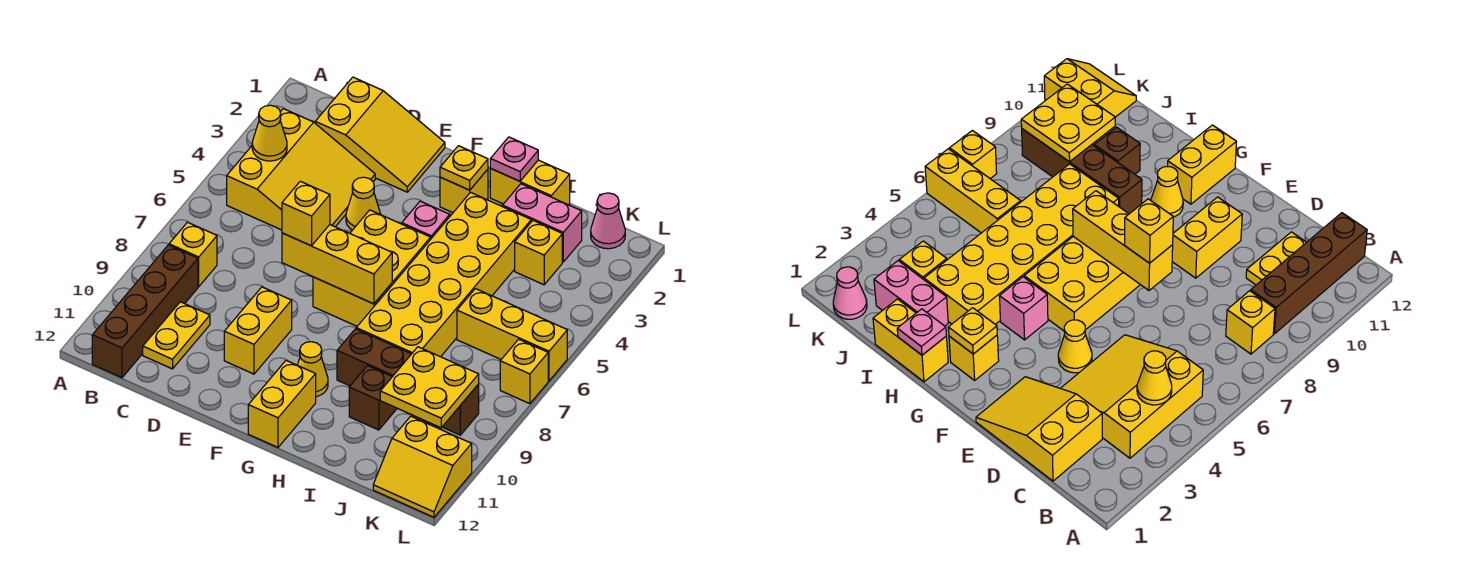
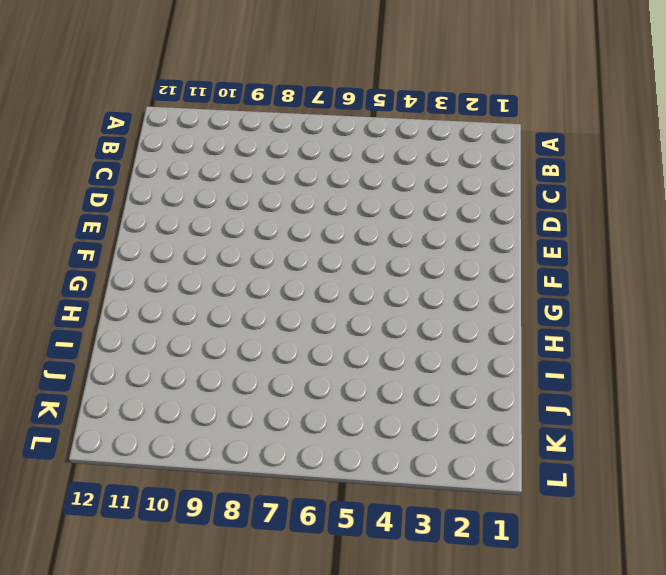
none -> yellow 3x3 slope [227,109,375,230]
none -> yellow 1x1 brick [169,222,217,287]
none -> brown 1x4 brick [92,245,198,378]

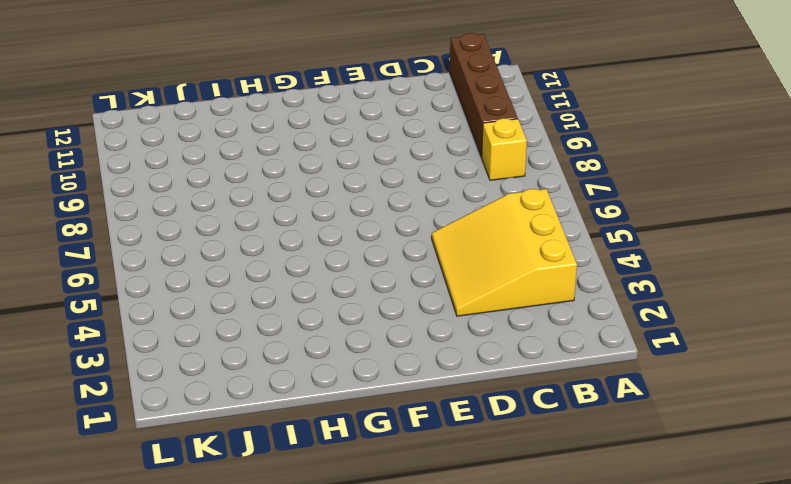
none -> yellow 2x3 slope [315,77,445,192]
none -> yellow 1x2 plate [143,302,210,369]
none -> yellow 1x1 cone [346,177,381,230]

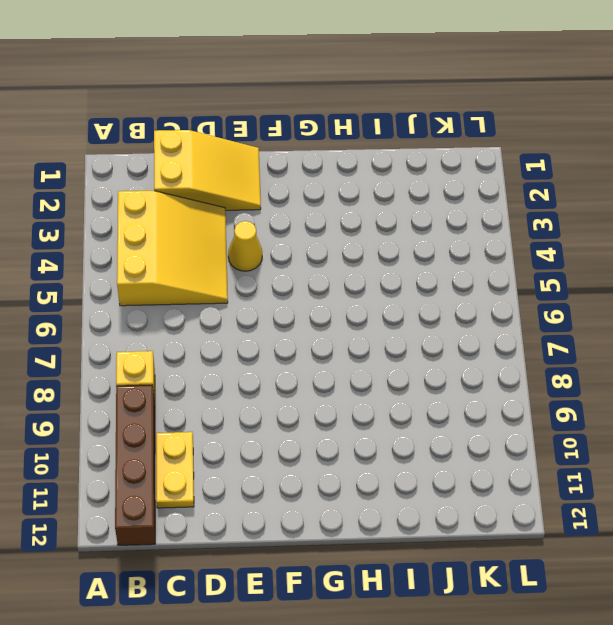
none -> yellow 1x2 brick [224,287,292,374]
none -> yellow 2x3 brick [313,210,431,326]
none -> yellow 1x1 brick [440,169,488,213]

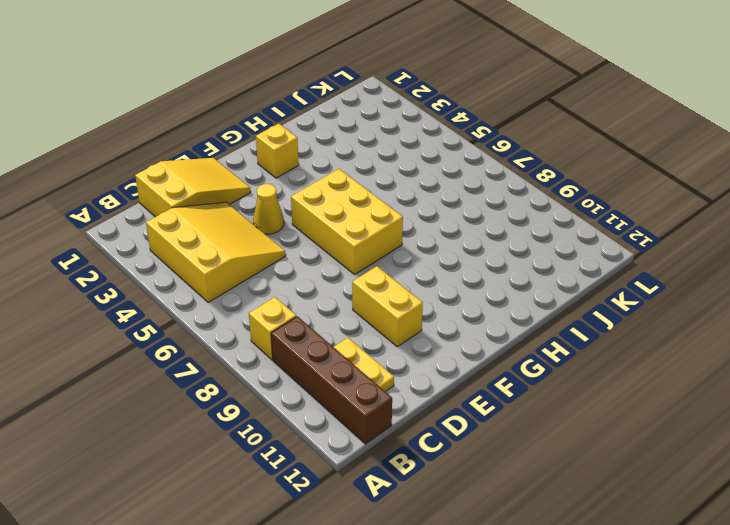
none -> pink 1x1 brick [402,201,450,238]
none -> yellow 1x1 cone [298,342,328,397]
none -> yellow 1x2 brick [248,361,316,447]

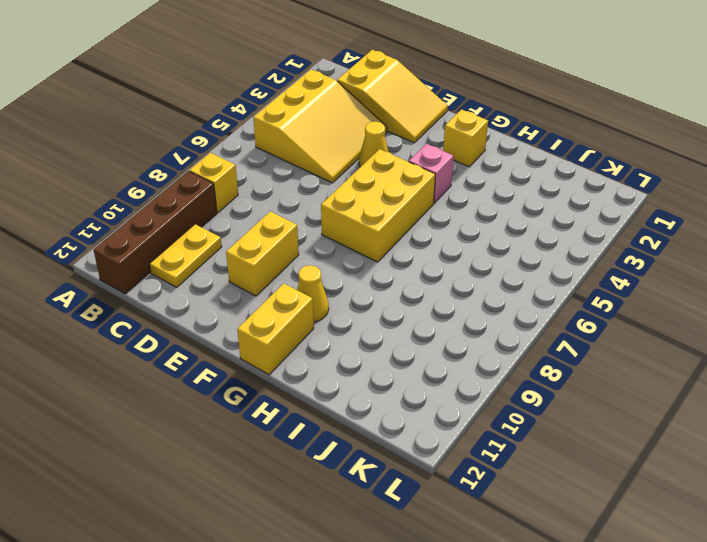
none -> yellow 1x2 brick [490,160,570,205]
none -> yellow 2x6 brick [356,193,531,357]
none -> brown 1x4 brick [337,329,479,435]

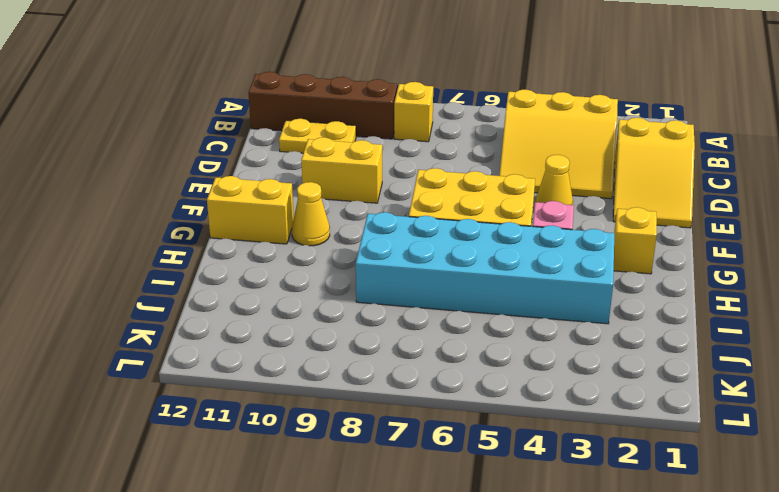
cyan 2x6 brick [356,212,614,324] -> yellow 2x6 brick [356,193,531,357]
none -> yellow 1x2 brick [490,160,570,205]
none -> brown 1x4 brick [337,329,479,435]
none -> pink 1x2 brick [503,184,582,262]

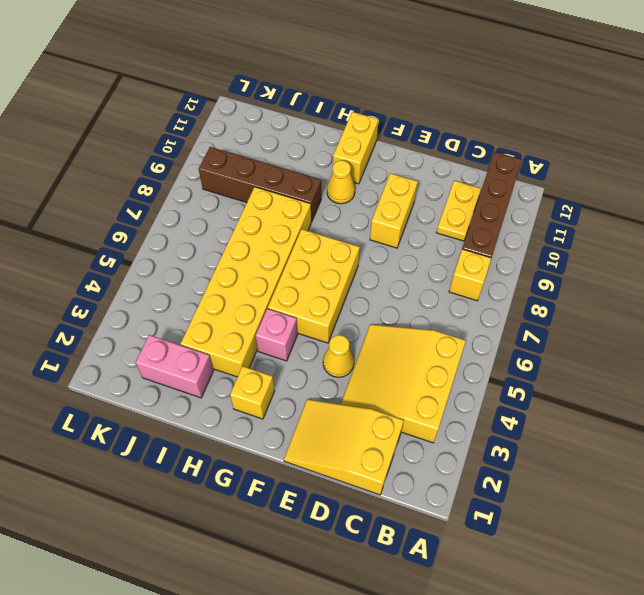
none -> yellow 1x2 brick [490,160,570,205]
none -> brown 1x1 brick [349,366,397,430]
none -> yellow 1x1 brick [515,221,562,285]

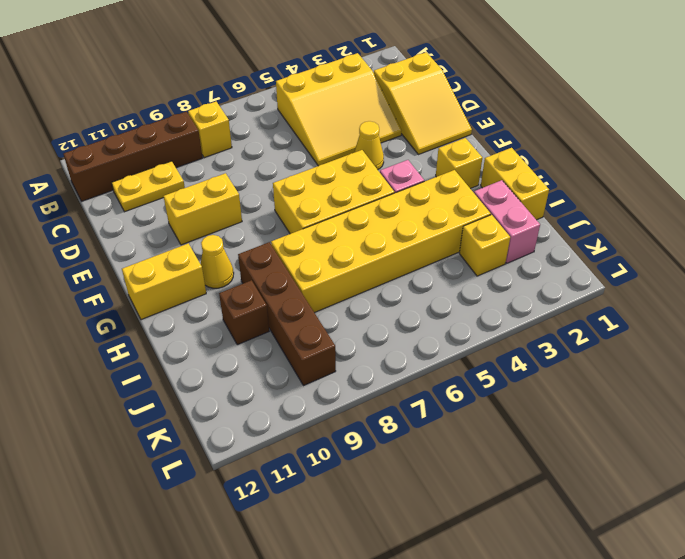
none -> yellow 1x3 brick [457,289,567,381]
none -> pink 1x1 cone [591,193,625,249]
none -> yellow 2x2 slope [373,416,472,517]

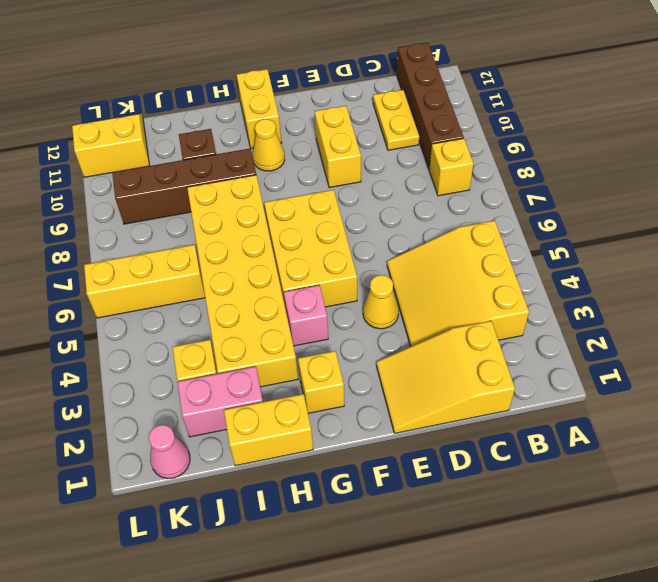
none -> yellow 1x1 brick [500,339,548,404]
none -> yellow 1x1 cone [252,105,287,161]
none -> yellow 1x3 brick [282,225,392,304]

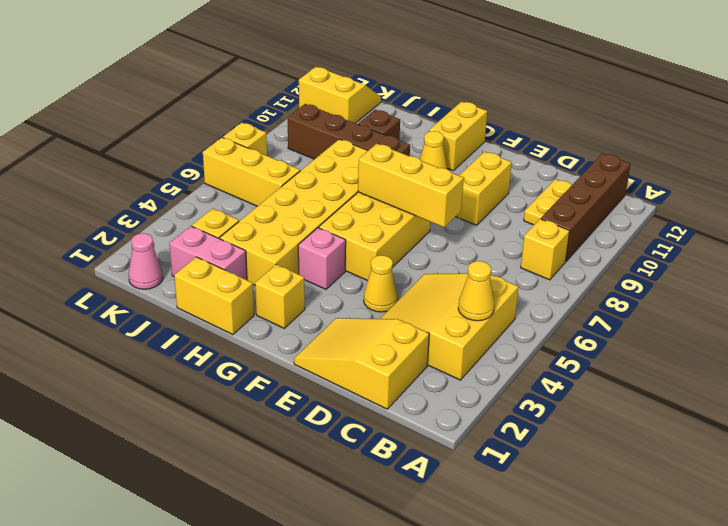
none -> yellow 1x1 plate [440,146,488,190]
none -> pink 1x1 plate [490,137,538,181]
none -> yellow 2x2 plate [380,347,479,428]

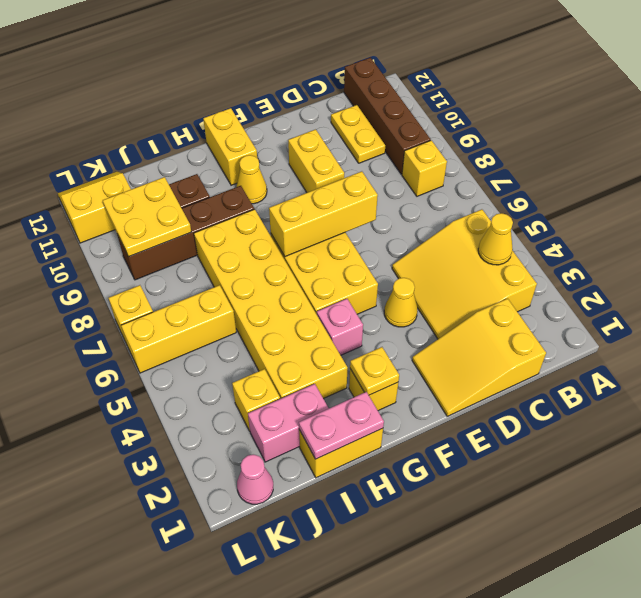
pink 1x2 plate [299,392,384,459] -> pink 1x1 plate [490,137,538,181]
none -> yellow 1x1 brick [282,181,330,246]

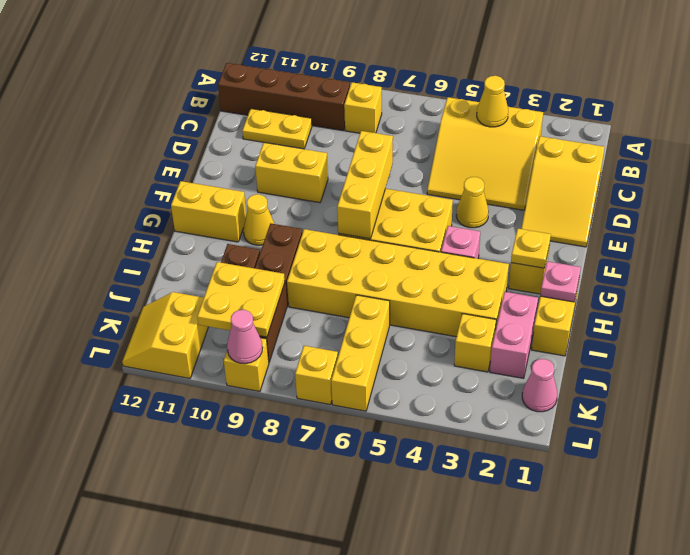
yellow 1x1 brick [224,338,269,392] -> yellow 1x1 brick moved to [282,181,330,246]
pink 1x1 cone [227,310,263,364] -> none

